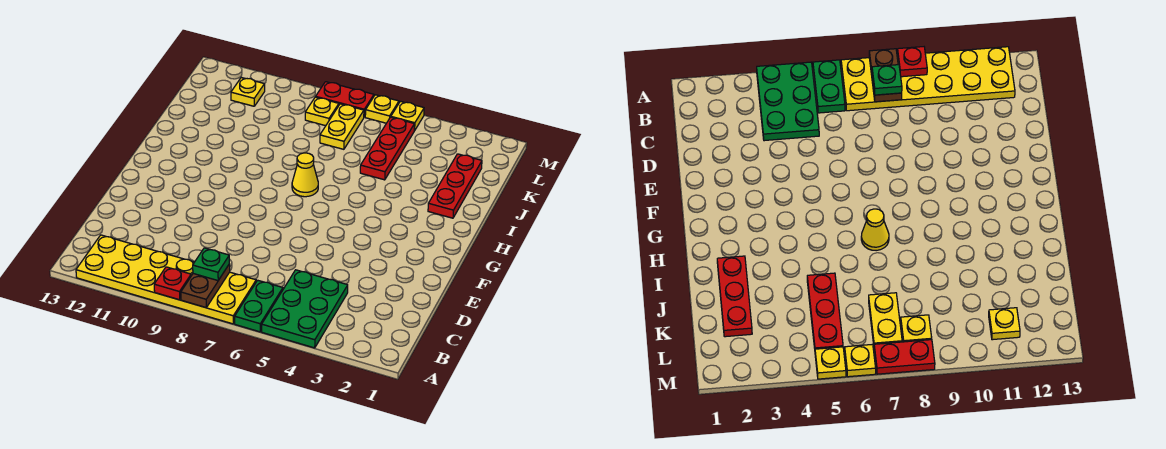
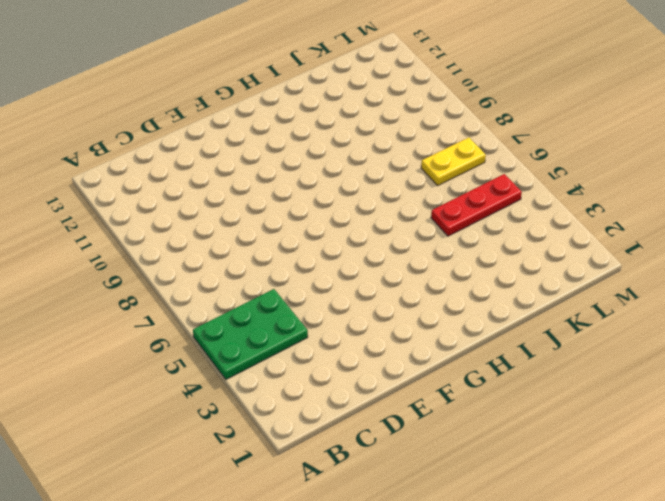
none -> green 1x2 plate [235,280,283,332]
none -> yellow 2x6 plate [76,235,256,324]
none -> yellow 1x1 cone [292,153,318,197]

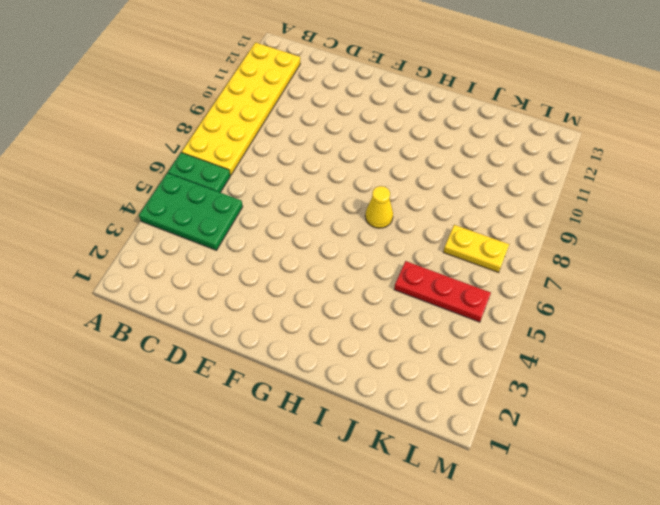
none -> red 1x3 plate [428,154,482,218]
none -> yellow 1x1 plate [305,97,339,126]
none -> yellow 1x1 plate [231,77,265,106]

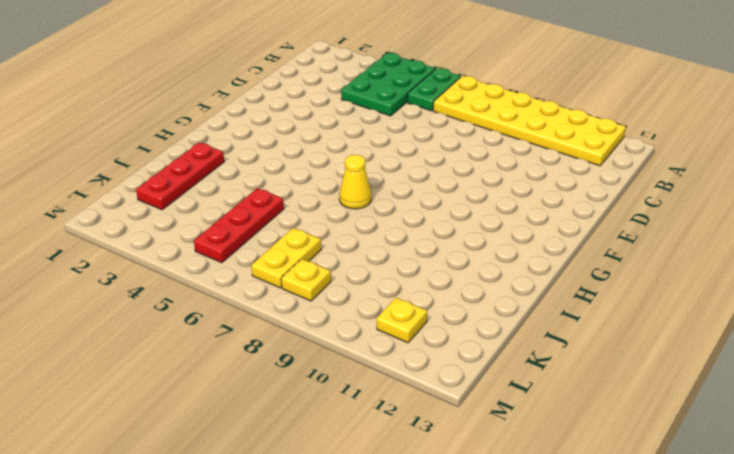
none -> yellow 1x1 plate [391,101,424,131]
none -> yellow 1x1 plate [365,95,399,123]
none -> red 1x2 plate [316,82,374,117]

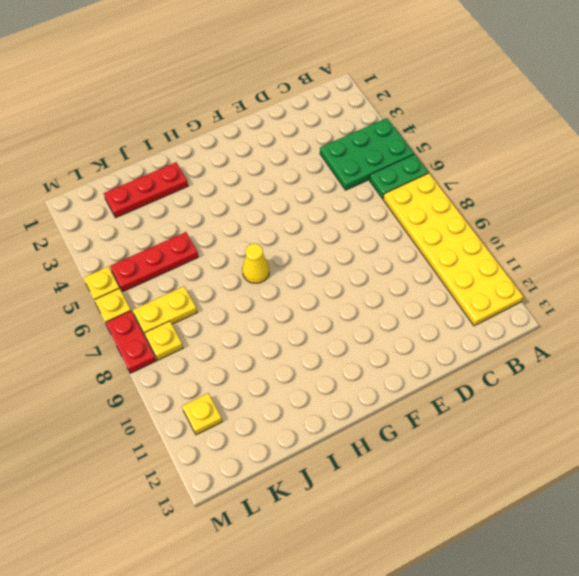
none -> brown 1x2 plate [181,264,230,308]
none -> red 1x1 plate [154,267,191,300]
none -> green 1x1 plate [193,248,229,281]

